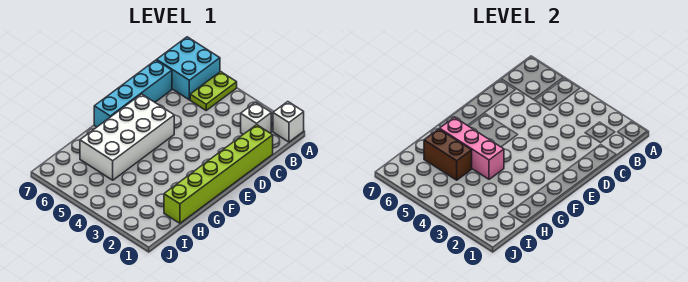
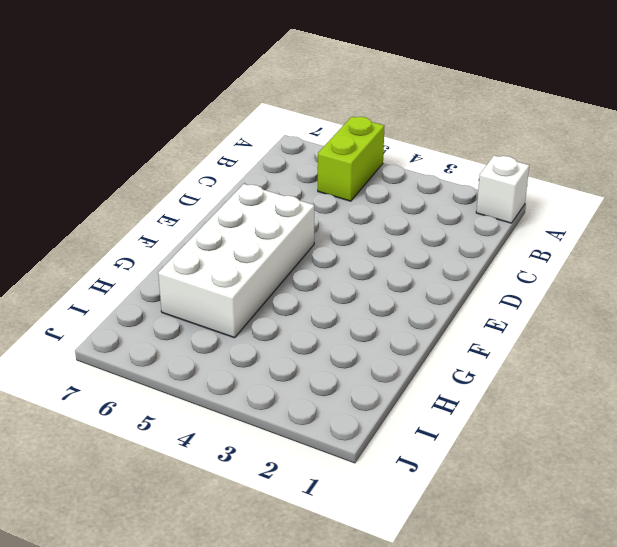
lime 1x2 brick [318,117,384,201] -> lime 1x2 plate [190,72,237,110]
none -> cyan 2x2 brick [157,37,220,100]
none -> white 1x1 brick [241,102,271,134]

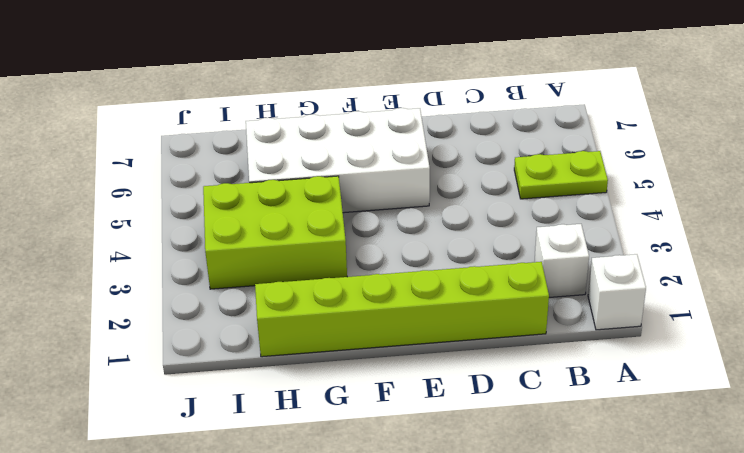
lime 2x3 brick [203,176,347,289] -> none
none -> cyan 2x2 brick [157,37,220,100]
none -> cyan 1x4 brick [94,60,172,127]

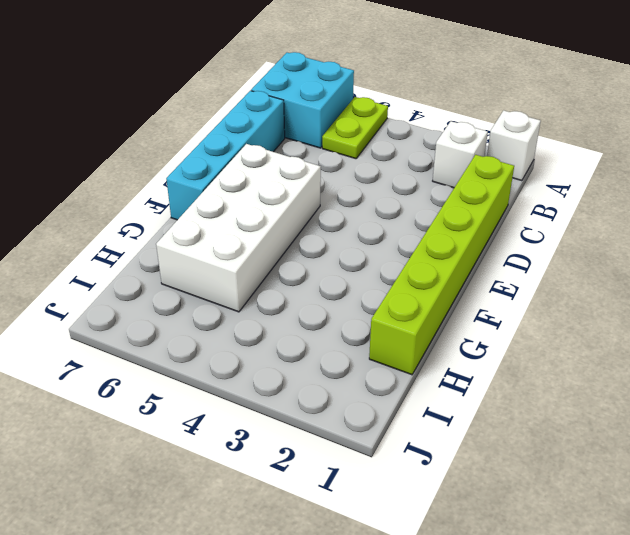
none -> pink 1x3 brick [440,117,504,179]
none -> brown 1x2 brick [424,129,472,180]

